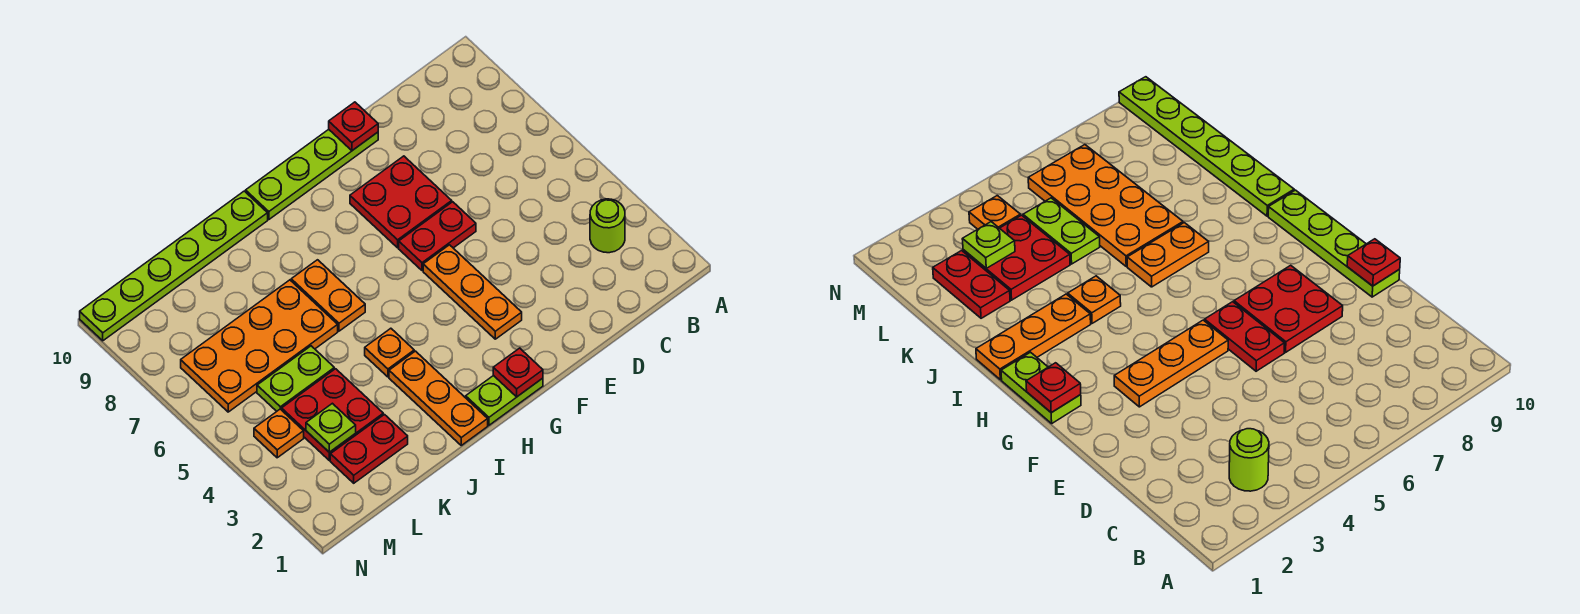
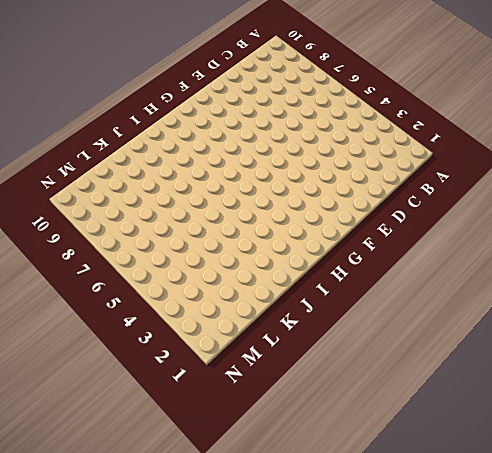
none -> lime 1x1 round brick [590,199,625,253]
none -> red 1x2 plate [399,202,476,271]
none -> red 2x2 plate [350,156,452,248]

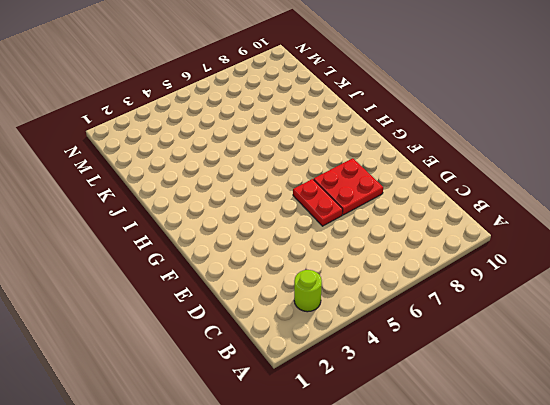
none -> lime 1x4 plate [246,129,378,219]
none -> orange 1x3 plate [423,245,522,339]
none -> lime 1x2 plate [466,375,543,425]

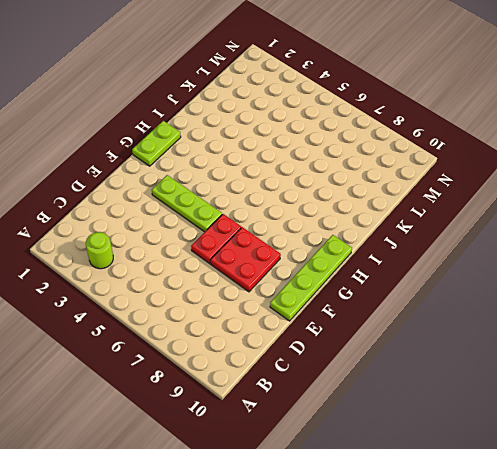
lime 1x3 plate [152,175,222,232] -> orange 1x3 plate [423,245,522,339]
none -> orange 1x3 plate [389,351,488,445]
none -> orange 1x1 plate [365,328,414,377]
none -> orange 1x2 plate [291,260,365,331]

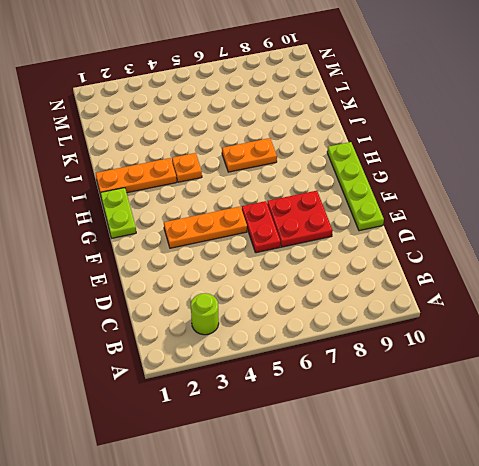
none -> lime 1x6 plate [80,191,268,341]
none -> orange 2x4 plate [181,280,338,412]
none -> red 1x2 plate [330,415,408,483]

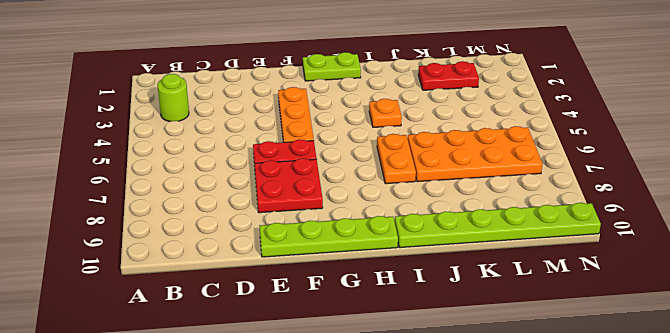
none -> orange 1x3 plate [389,351,488,445]
none -> red 2x2 plate [282,369,383,460]
none -> lime 1x2 plate [257,346,334,411]

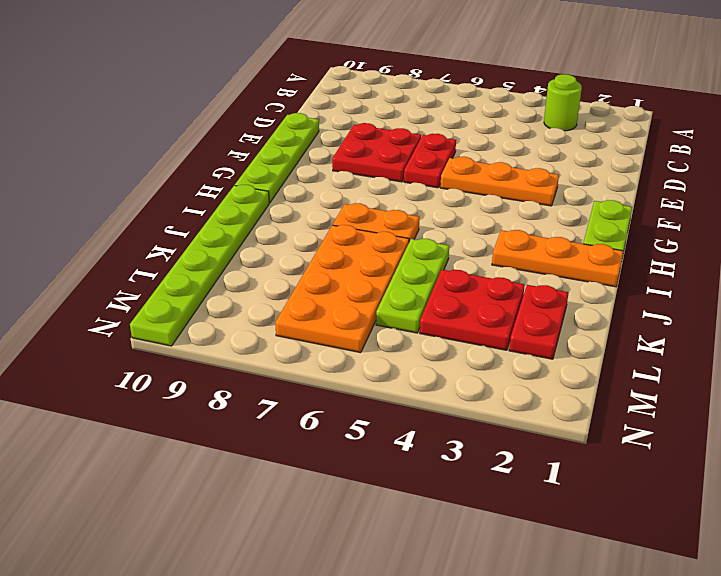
lime 1x3 plate [376,239,449,333] -> lime 1x2 plate [257,346,334,411]
none -> orange 1x1 plate [365,328,414,377]
none -> orange 1x1 plate [254,409,304,458]
none -> red 1x1 plate [329,102,378,151]

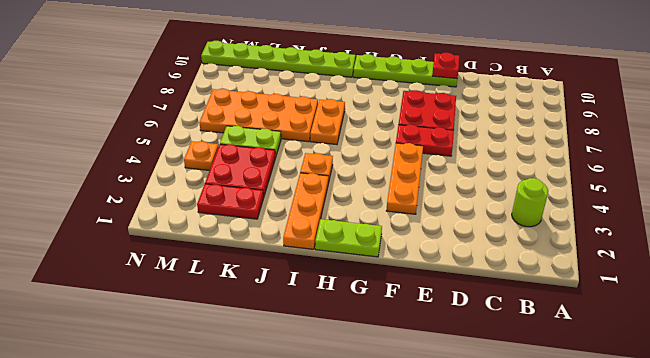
none -> red 1x1 plate [493,348,543,397]
none -> lime 1x1 plate [306,403,356,452]

